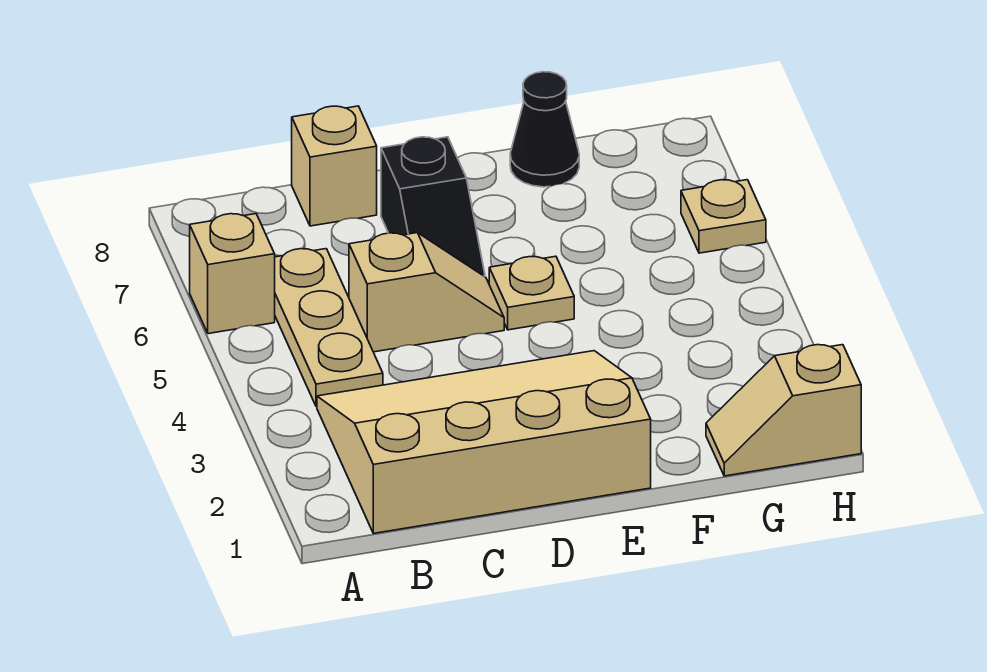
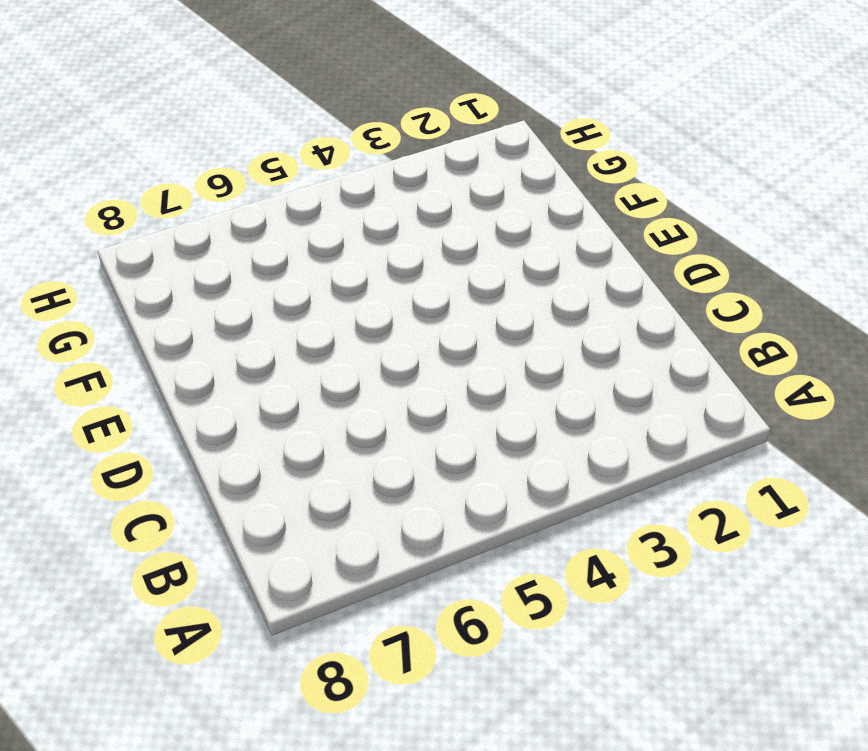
none -> tan 1x1 brick [190,214,275,334]
none -> tan 3x4 slope [317,351,651,533]

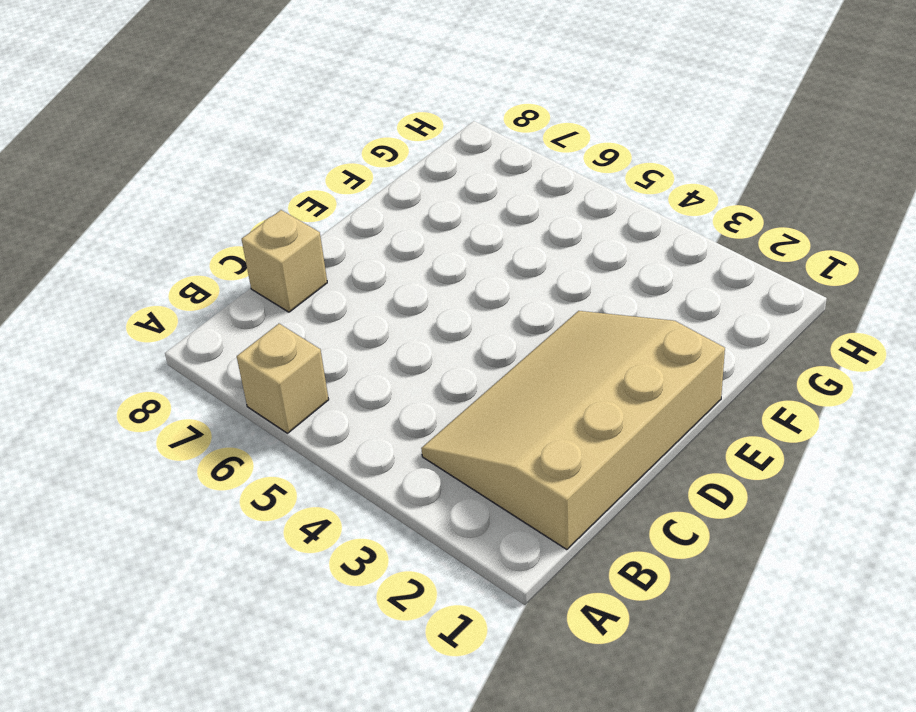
none -> tan 1x3 plate [275,249,383,407]
none -> tan 1x2 slope [349,233,504,352]

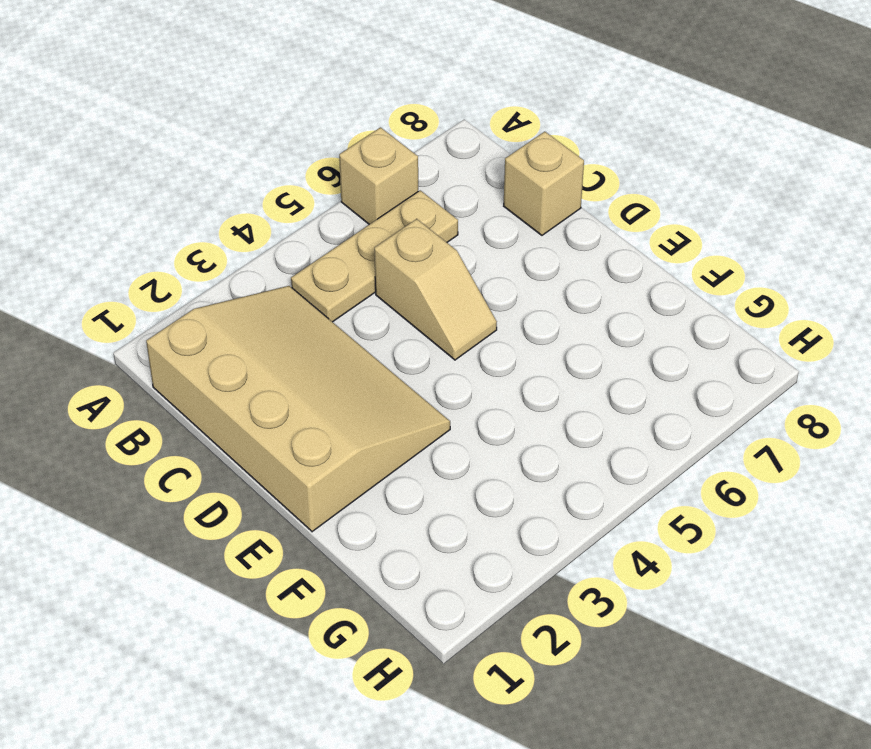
none -> black 1x2 slope [381,137,485,277]
none -> tan 1x1 plate [489,256,574,330]

